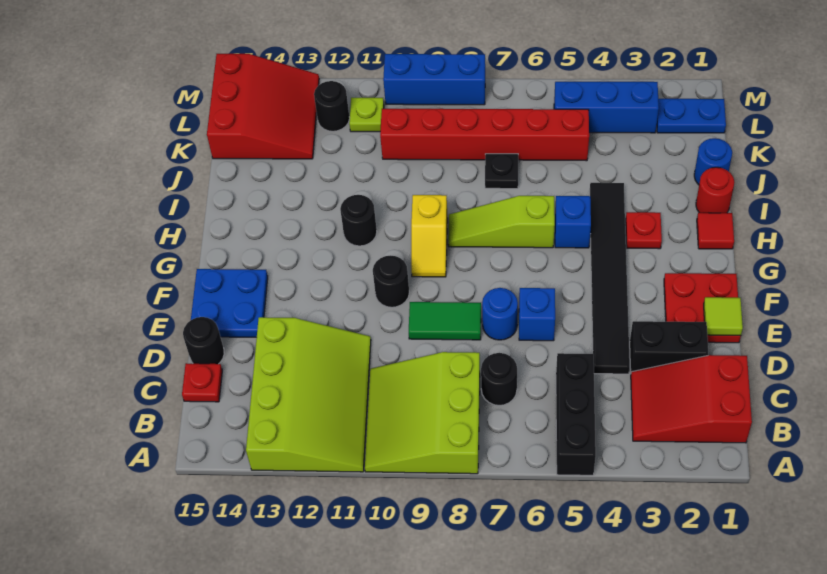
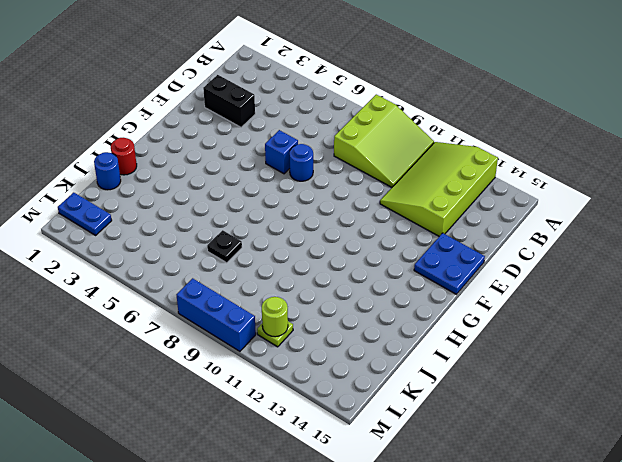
lime 1x1 round brick [262,297,288,337] -> none
none -> black 1x3 brick [556,353,596,475]
none -> red 2x3 slope [631,355,752,443]
none -> black 1x1 round brick [481,353,517,405]
none -> red 1x1 plate [182,363,222,402]

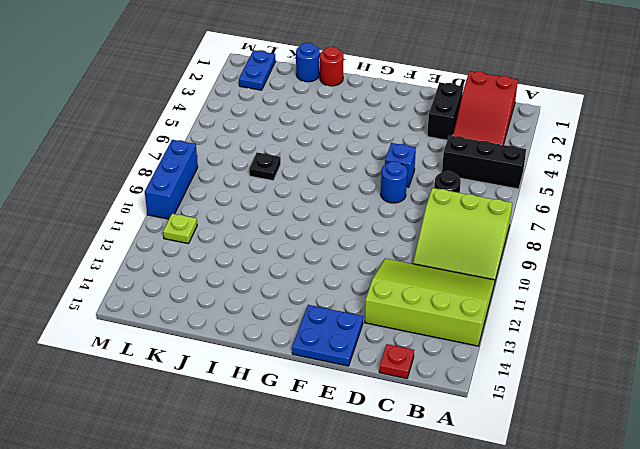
none -> black 1x6 tile [590,183,630,374]
none -> black 1x1 round brick [183,317,224,364]
none -> red 2x2 plate [664,273,741,343]
none -> green 1x2 tile [409,302,481,340]

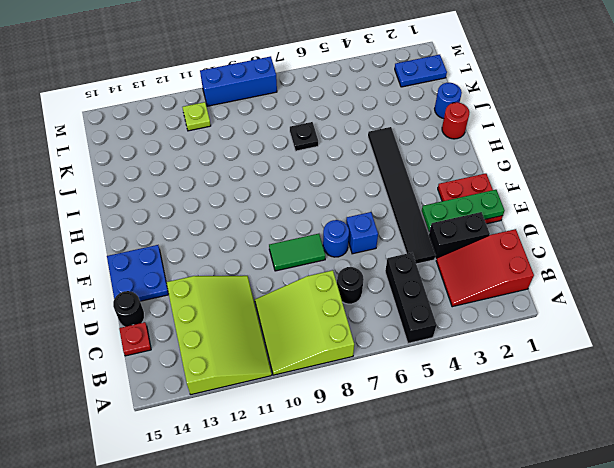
green 1x3 plate [422,190,505,232] -> lime 1x1 tile [704,297,743,336]
none -> black 1x1 round brick [373,255,409,307]
none -> yellow 1x2 slope [411,195,448,277]
none -> red 1x1 tile [697,213,734,249]
none -> red 1x1 plate [626,212,662,249]

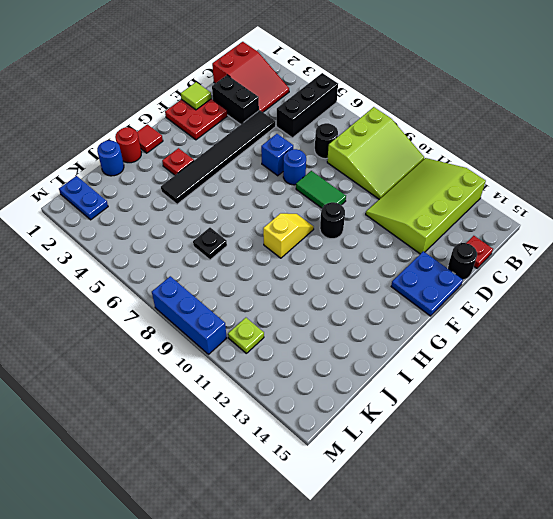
none -> blue 1x1 brick [555,196,591,248]
none -> lime 1x3 slope [448,196,555,248]
none -> black 1x1 round brick [340,195,377,246]
none -> red 1x6 brick [380,109,589,161]

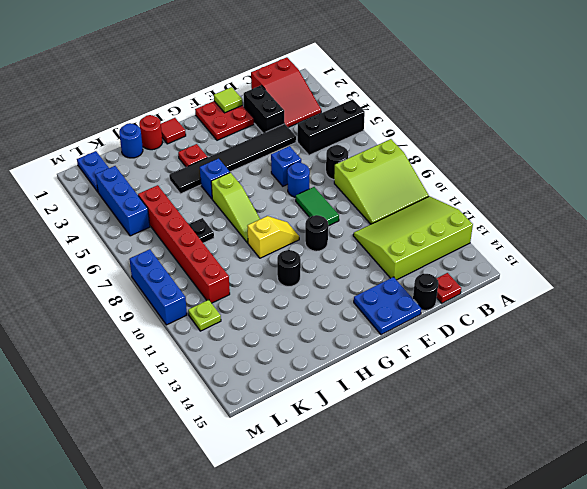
none -> red 3x3 slope [207,54,319,159]
none -> black 1x1 round brick [314,81,350,131]

